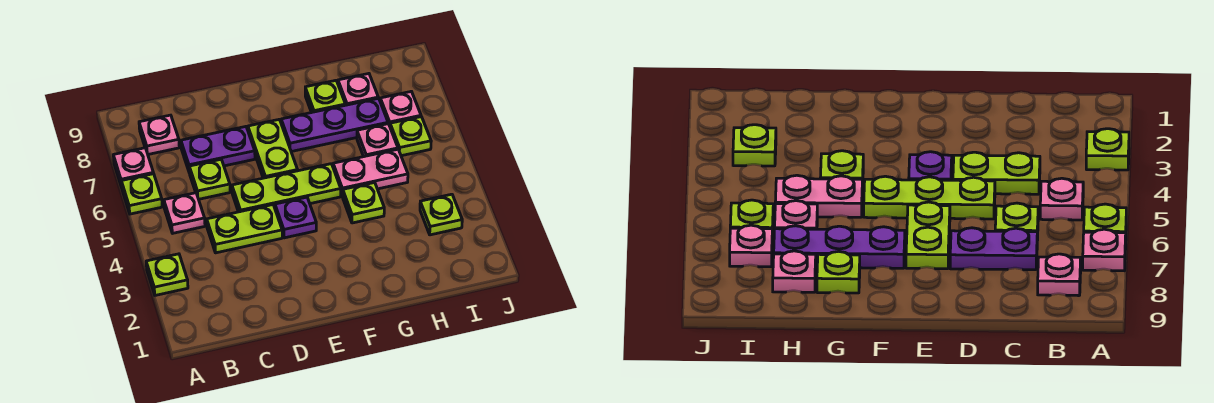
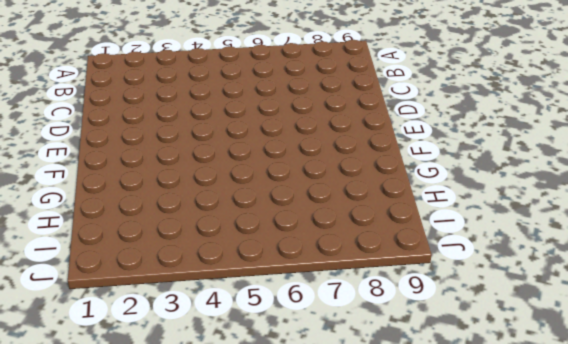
none -> lime 1x1 plate [146,254,188,295]
none -> lime 1x1 plate [121,174,162,214]
none -> pink 1x1 plate [113,148,153,187]

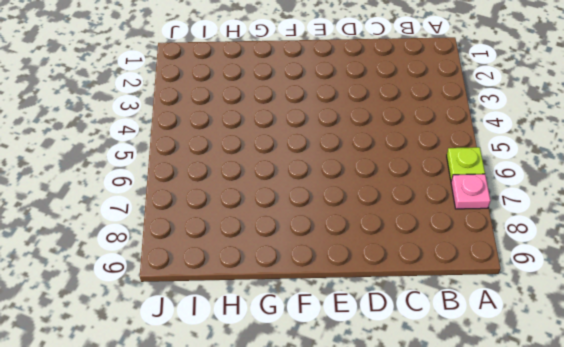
none -> lime 1x1 plate [146,254,188,295]
none -> pink 1x1 plate [164,193,205,233]
none -> pink 1x1 plate [139,115,179,154]

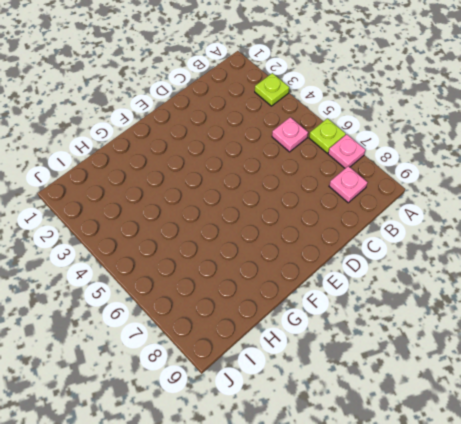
none -> lime 1x2 plate [207,205,282,253]
none -> lime 1x1 plate [189,159,230,199]
none -> purple 1x2 plate [181,127,255,173]

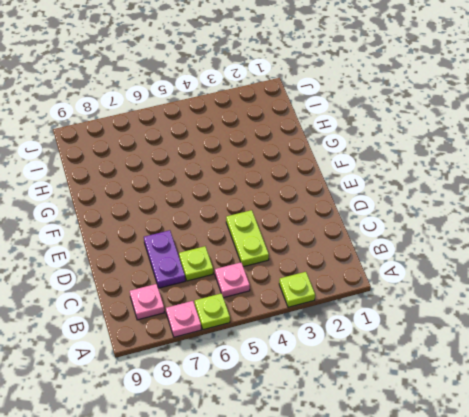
none -> lime 1x3 plate [232,164,341,212]
none -> purple 1x1 plate [275,197,316,238]
none -> lime 1x2 plate [248,120,298,178]

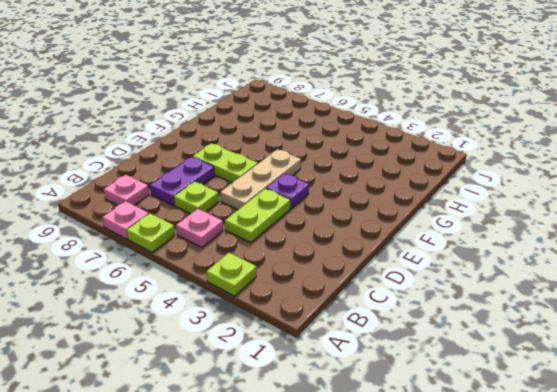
tan 1x3 plate [220,149,301,210] -> lime 1x3 plate [232,164,341,212]
none -> purple 1x3 plate [281,98,388,152]
none -> lime 1x1 plate [342,183,384,223]
none -> pink 1x2 plate [333,149,408,196]

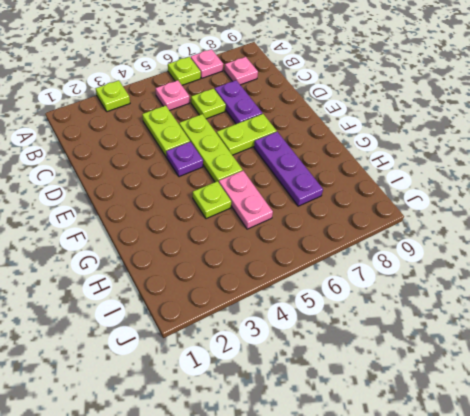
none -> lime 1x1 plate [305,80,345,113]
none -> pink 1x1 plate [357,124,398,157]
none -> pink 1x1 plate [338,74,378,105]

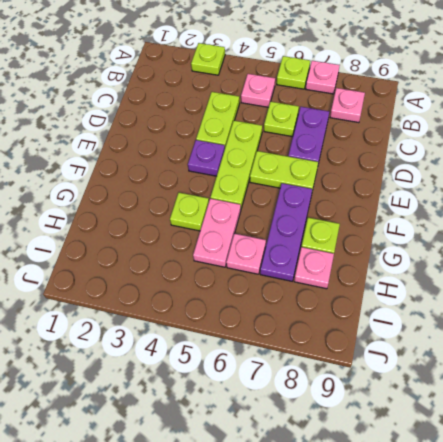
none -> lime 1x1 plate [420,194,462,235]
none -> lime 1x1 plate [390,117,431,156]
none -> pink 1x1 plate [380,91,421,126]

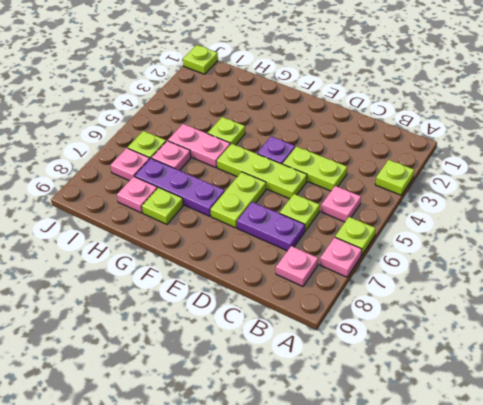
lime 1x1 plate [183,45,218,74] -> lime 1x1 plate moved to [420,194,462,235]

